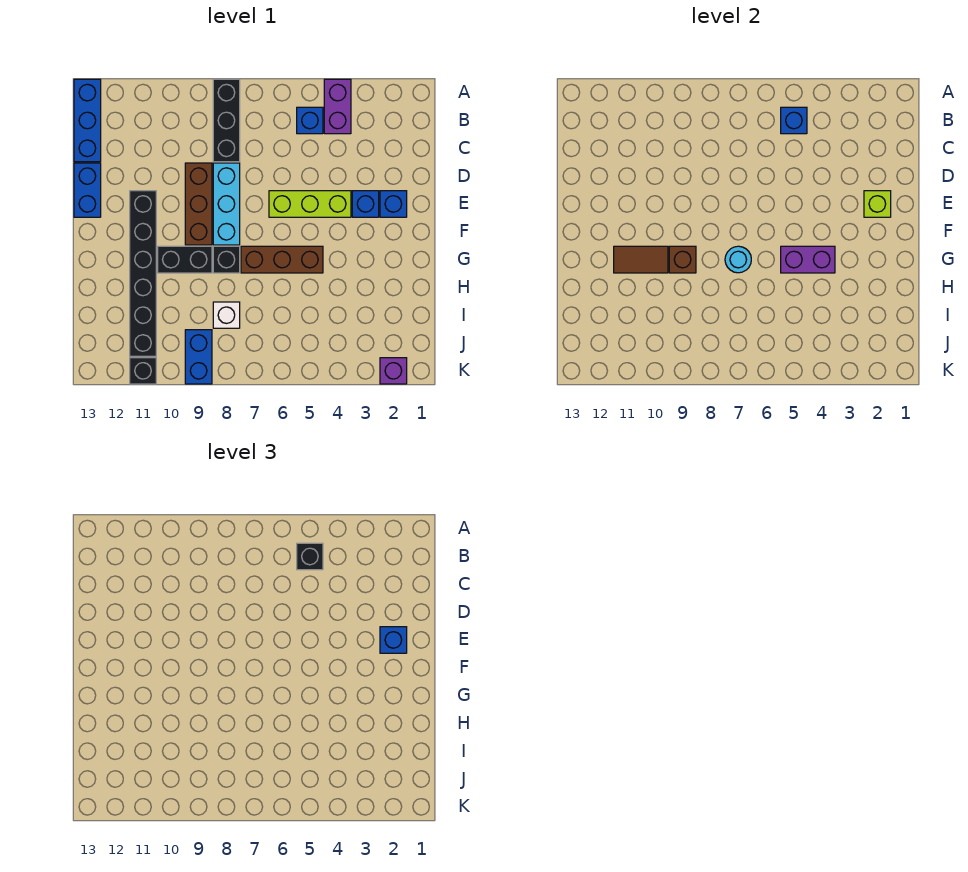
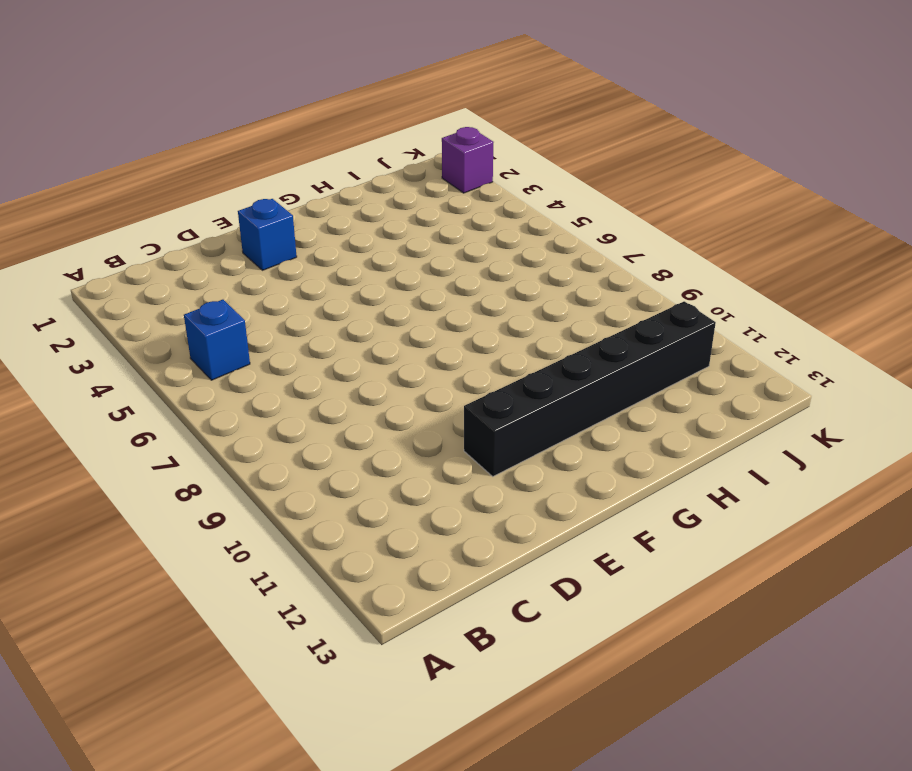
none -> purple 1x2 brick [324,79,351,134]
none -> black 1x3 brick [213,79,240,162]
none -> blue 1x3 brick [74,79,101,162]

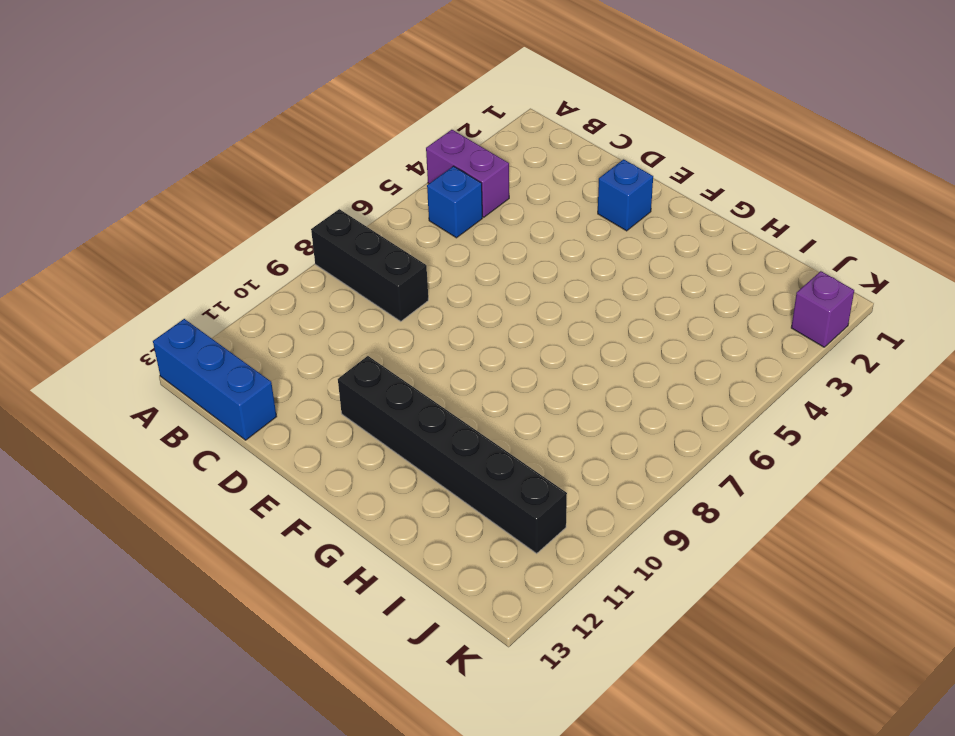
none -> cyan 1x3 brick [213,163,240,245]
none -> brown 1x3 brick [185,163,212,245]
none -> blue 1x2 brick [74,163,101,217]

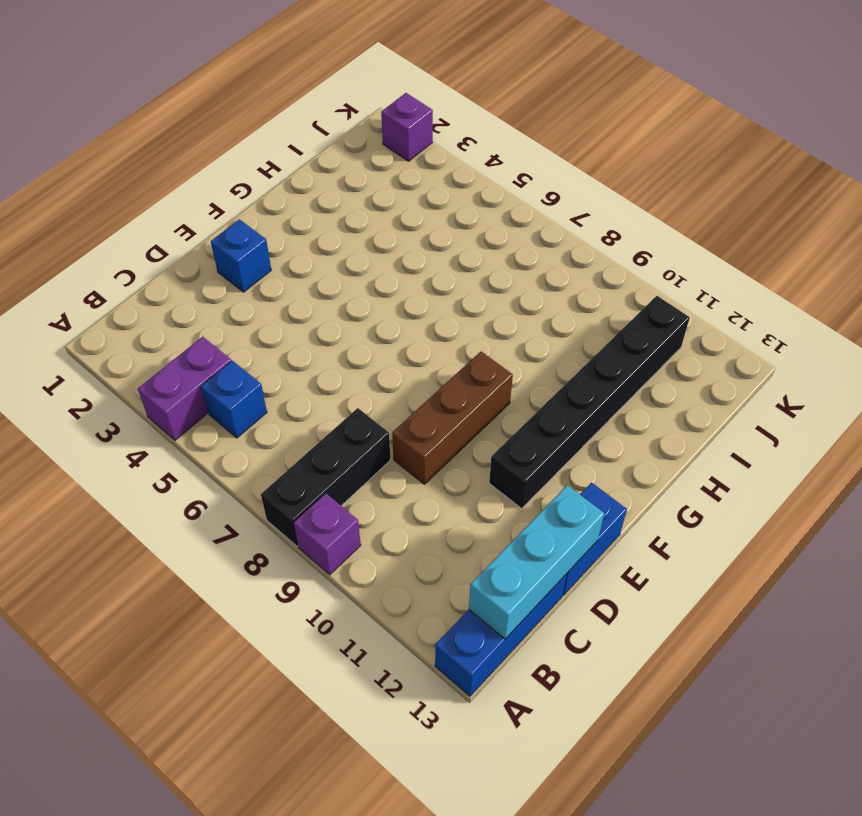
purple 1x1 brick [294,493,361,575] -> none
cyan 1x3 brick [469,485,604,639] -> cyan 1x3 brick moved to [213,163,240,245]
none -> blue 1x1 brick [352,191,379,217]
none -> lime 1x3 brick [269,191,351,217]
none -> brown 1x3 brick [241,246,323,273]

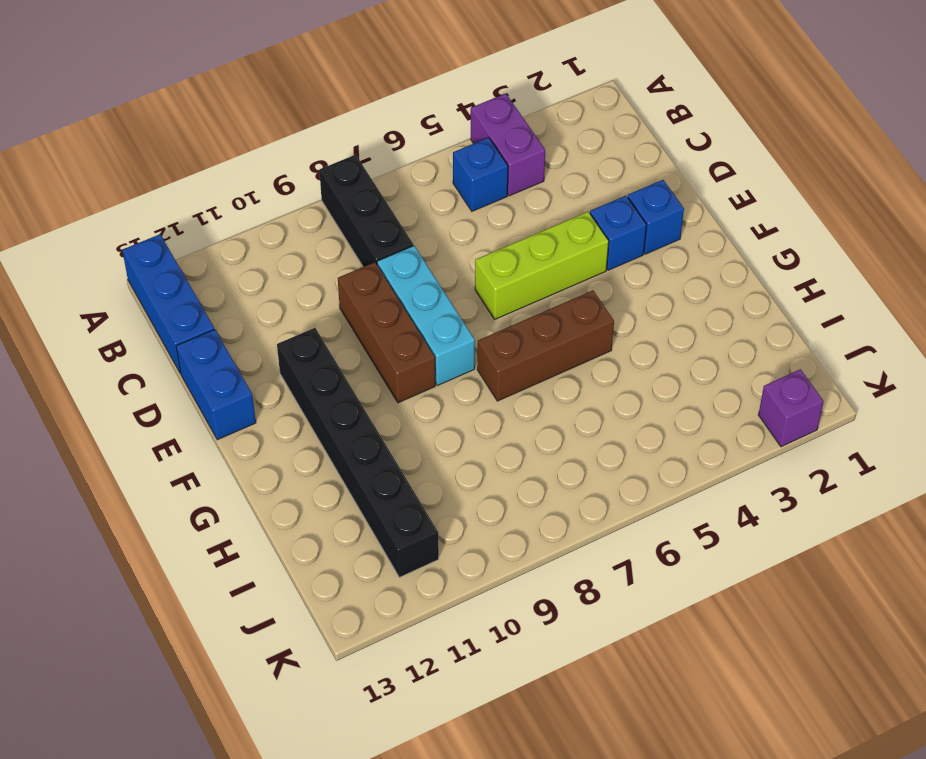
none -> black 1x1 brick [213,246,240,273]
none -> black 1x2 brick [158,246,212,273]
none -> white 1x1 brick [213,302,240,328]

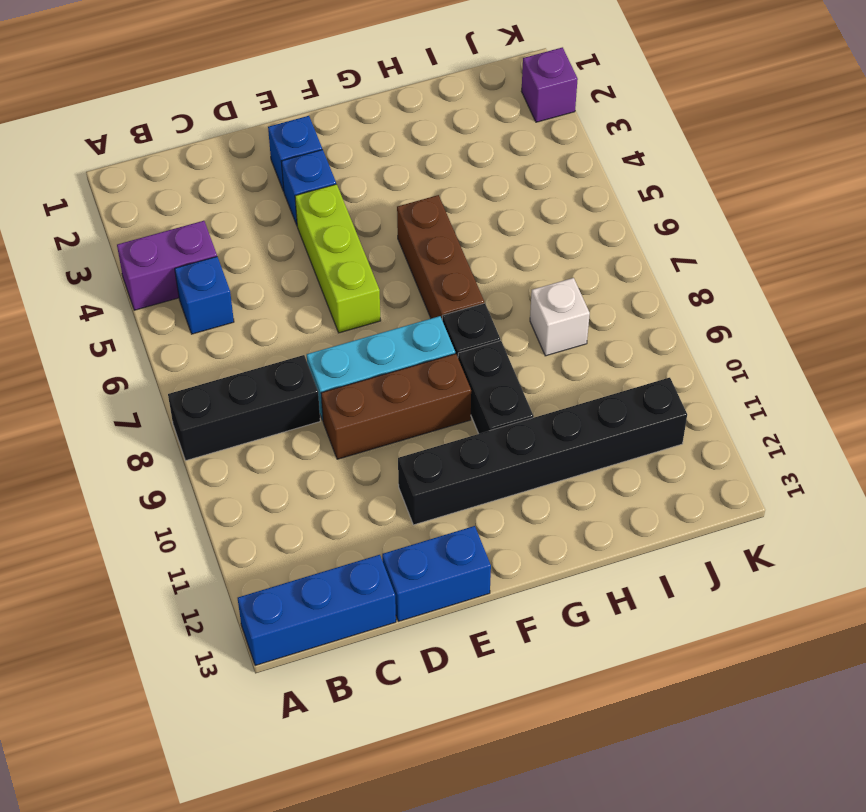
none -> blue 1x2 brick [185,330,212,384]
none -> black 1x1 brick [130,358,156,384]
none -> blue 1x1 brick [781,107,807,134]

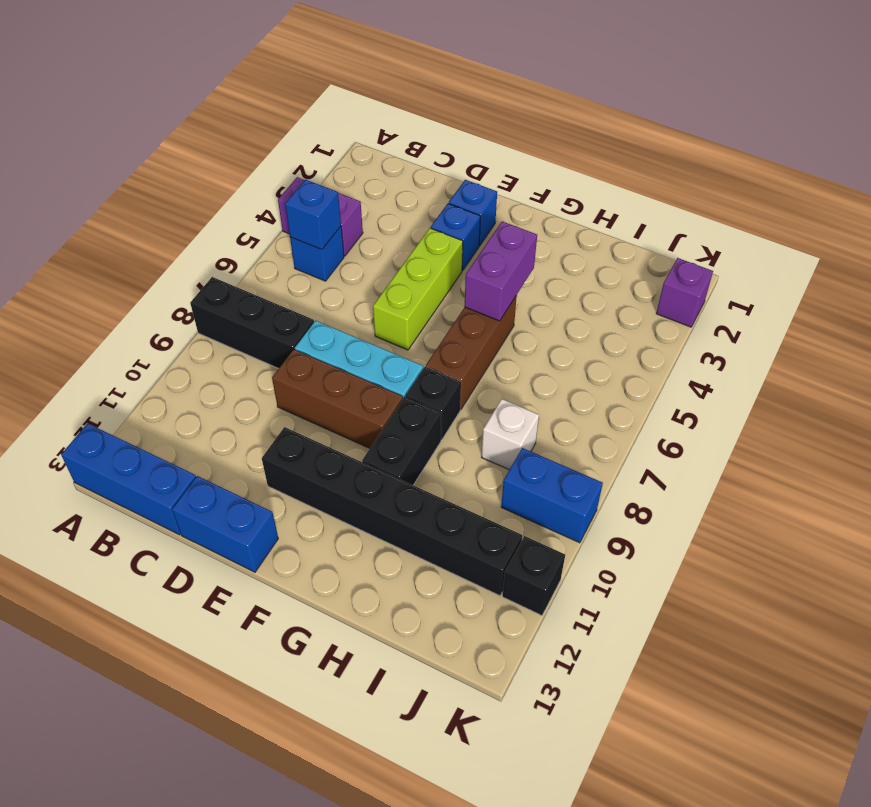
none -> lime 1x1 brick [864,191,891,217]
none -> cyan 1x1 round brick [725,246,751,273]
none -> brown 1x1 brick [669,246,696,273]

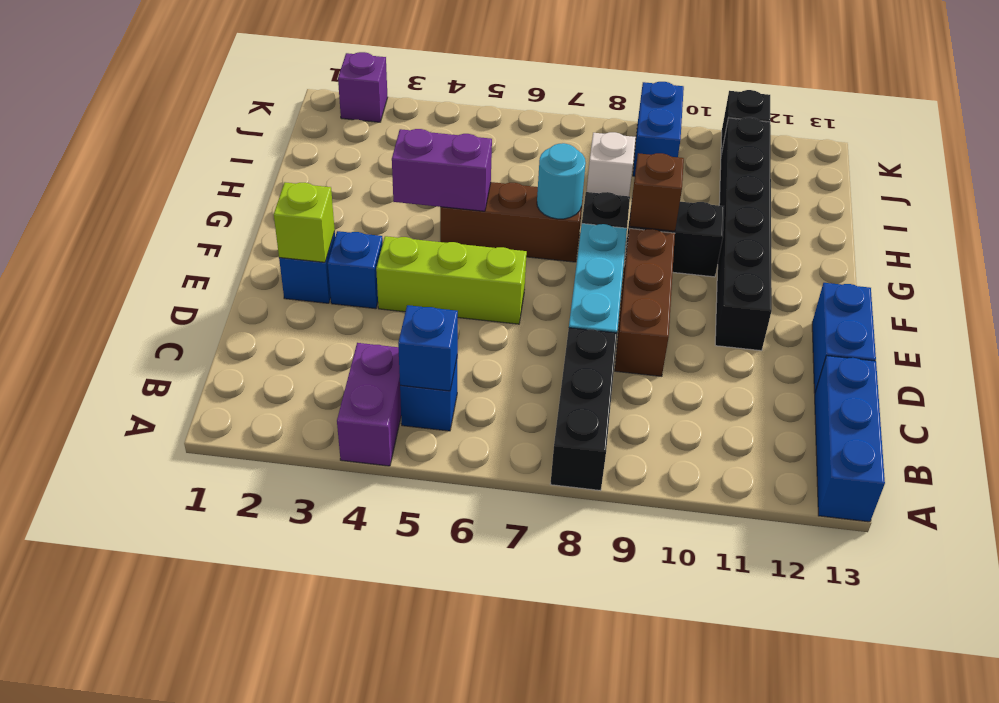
none -> brown 1x2 tile [614,246,668,273]
none -> black 1x1 brick [297,543,323,570]
none -> blue 1x1 brick [380,627,407,653]

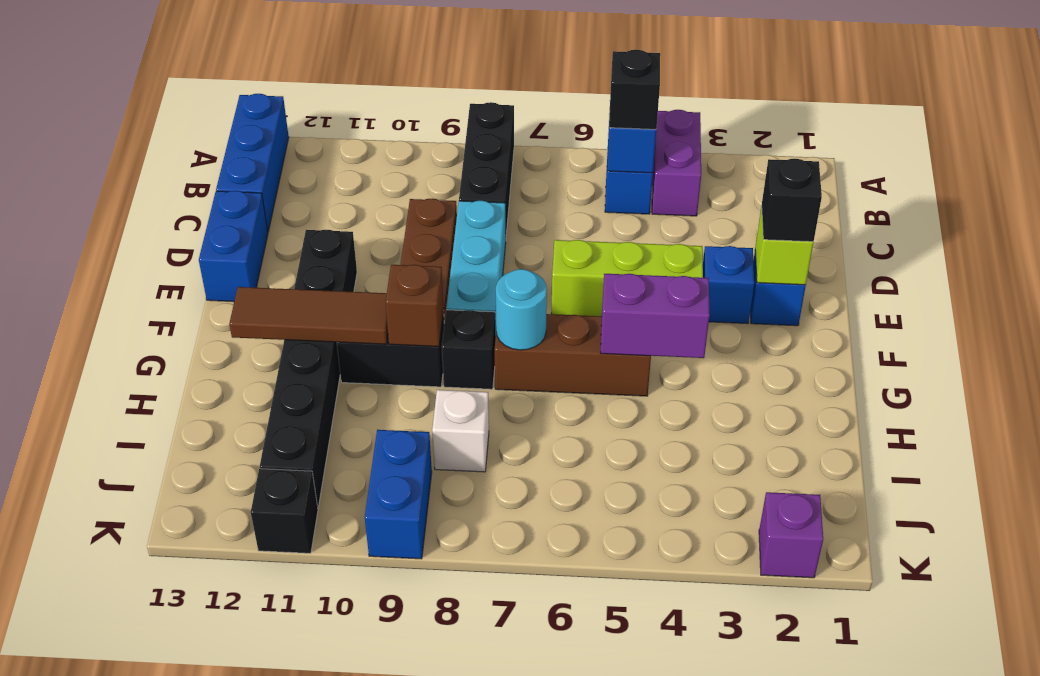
black 1x1 brick [762,159,822,242] -> blue 1x1 brick [380,627,407,653]
brown 1x3 tile [229,287,388,344] -> brown 1x2 tile [614,246,668,273]

